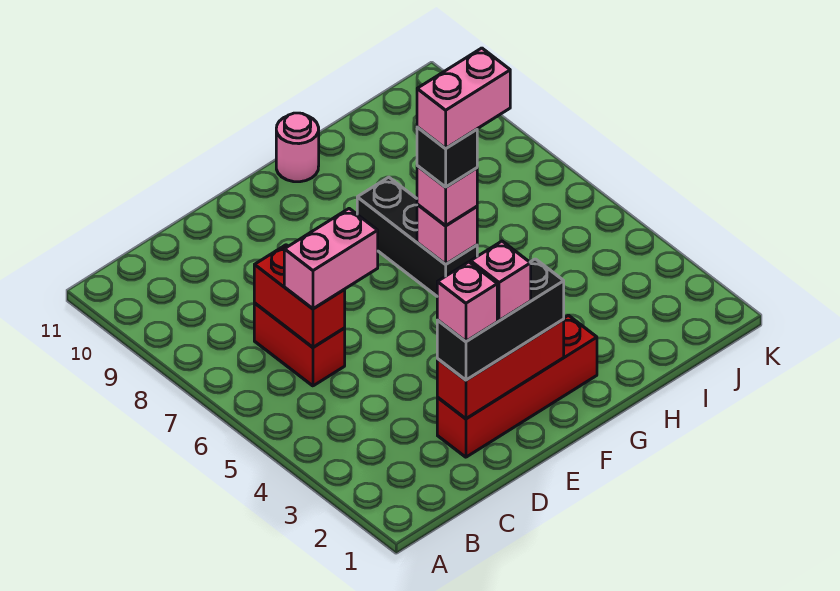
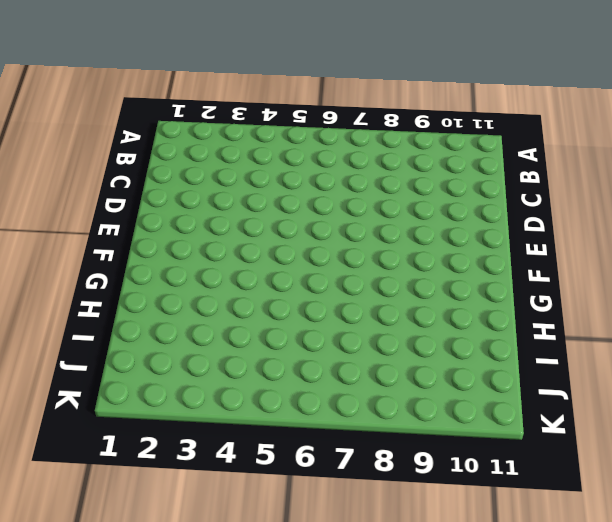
none -> red 1x2 brick [254,303,345,386]
none -> red 1x4 brick [437,315,597,457]
none -> black 1x3 brick [357,177,477,296]

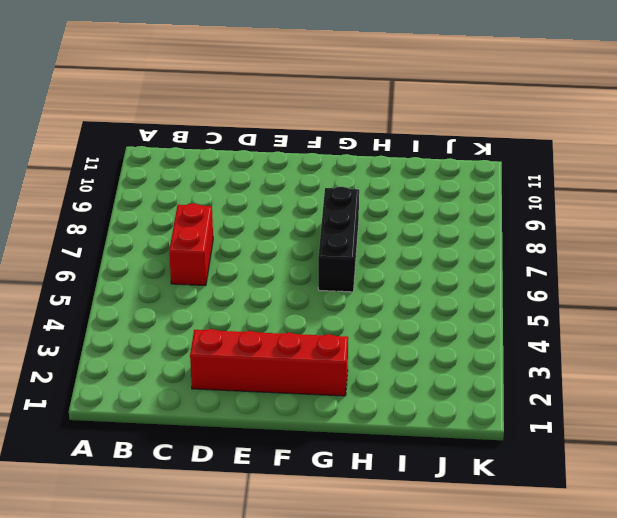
none -> pink 1x1 round brick [276,113,319,182]
none -> red 1x2 brick [254,245,345,347]
none -> red 1x3 brick [437,319,564,419]

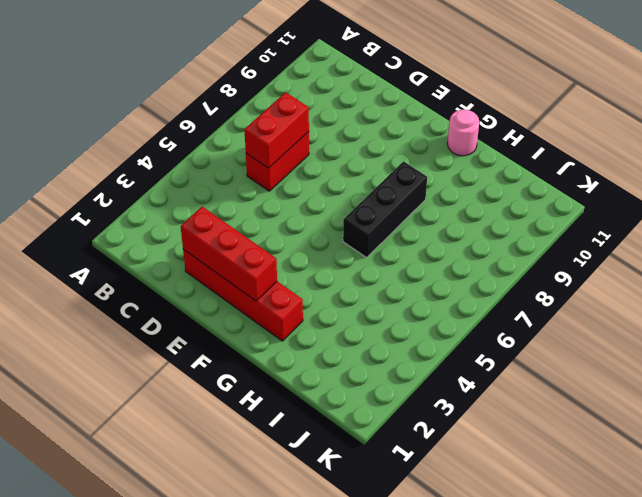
none -> pink 1x1 brick [417,204,477,264]
none -> pink 1x2 brick [284,209,378,309]
none -> black 1x3 brick [437,259,564,380]

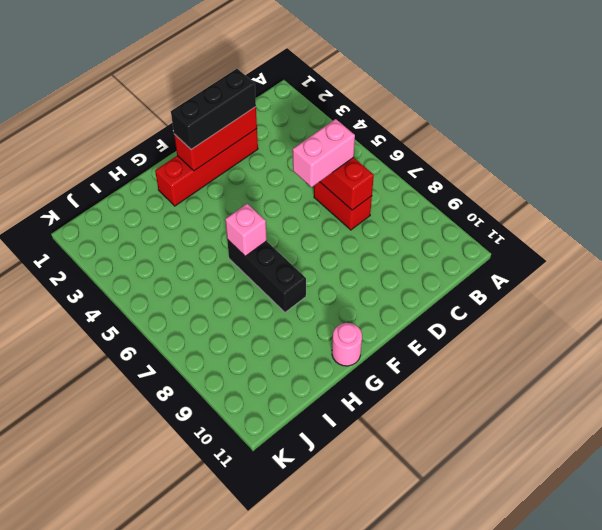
none -> pink 1x1 brick [417,166,477,225]
none -> pink 1x1 brick [437,262,497,341]
none -> pink 1x1 brick [471,241,531,321]

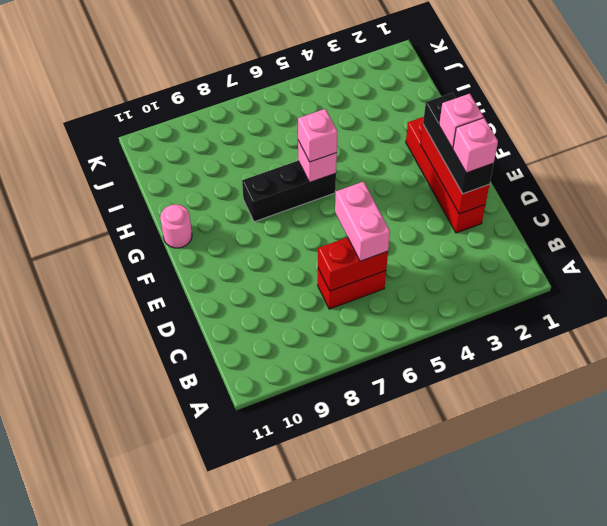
none -> black 1x1 brick [417,127,477,187]
none -> pink 1x2 brick [417,48,510,148]

